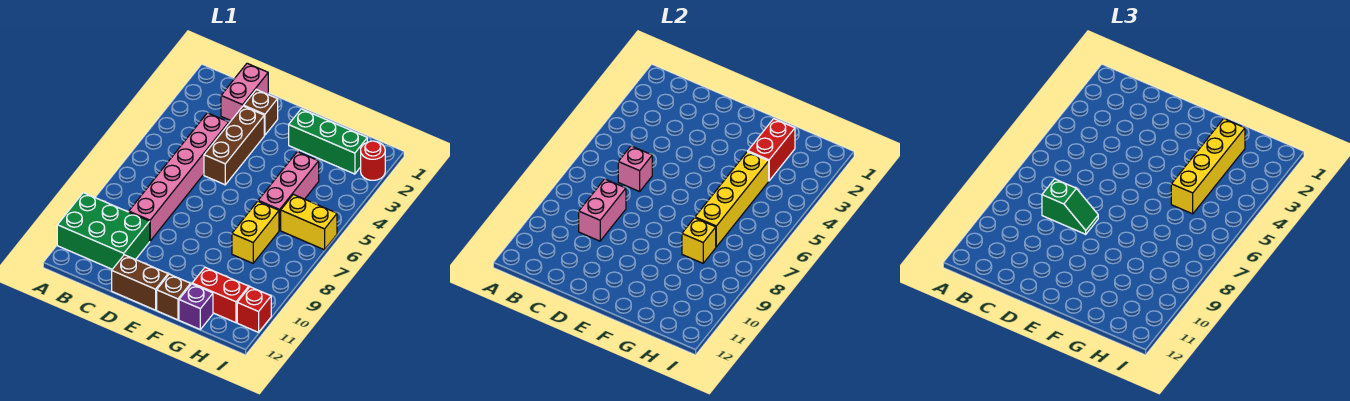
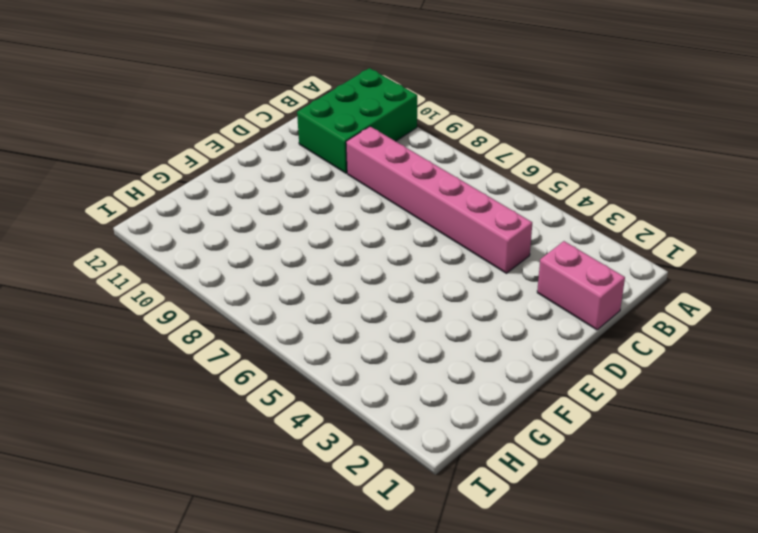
none -> brown 1x1 brick [244,90,278,135]
none -> brown 1x3 brick [204,106,264,185]
none -> brown 1x2 brick [112,255,168,310]

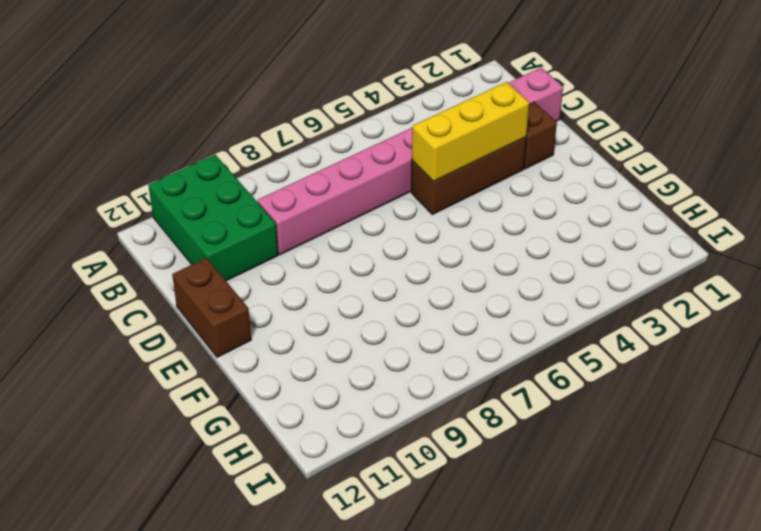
yellow 1x3 brick [412,82,529,182] -> none
none -> green 1x3 brick [289,109,367,174]
none -> brown 1x1 brick [157,274,191,320]
none -> pink 1x3 brick [258,152,319,230]

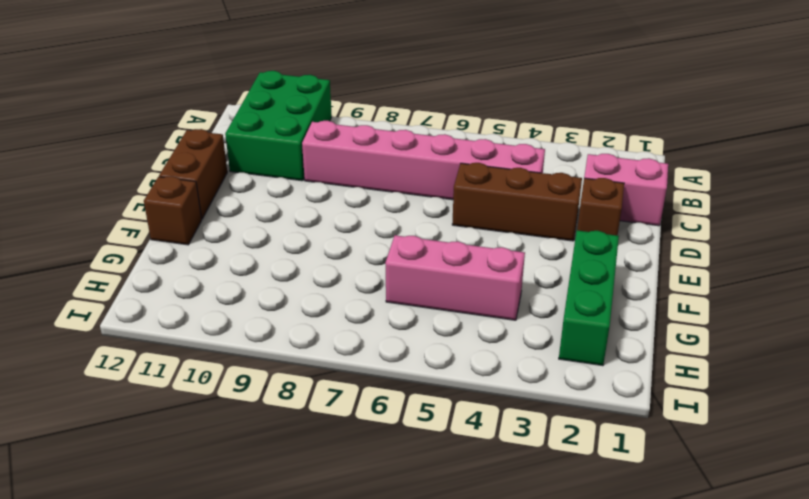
none -> yellow 1x2 brick [232,201,279,263]
none -> red 1x2 brick [192,267,249,323]
none -> purple 1x1 brick [179,284,213,329]

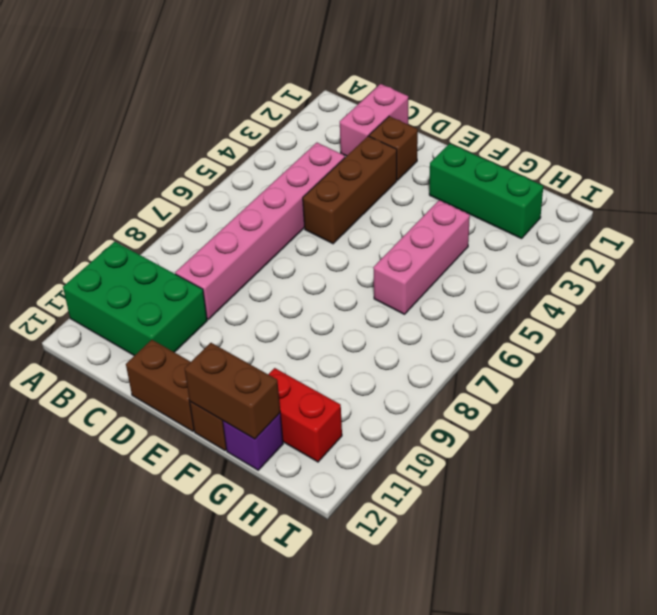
brown 1x2 brick [184,343,280,439] -> none
none -> yellow 1x2 brick [232,201,279,263]
none -> yellow 1x2 brick [281,194,337,250]
none -> red 1x1 round brick [361,141,385,180]

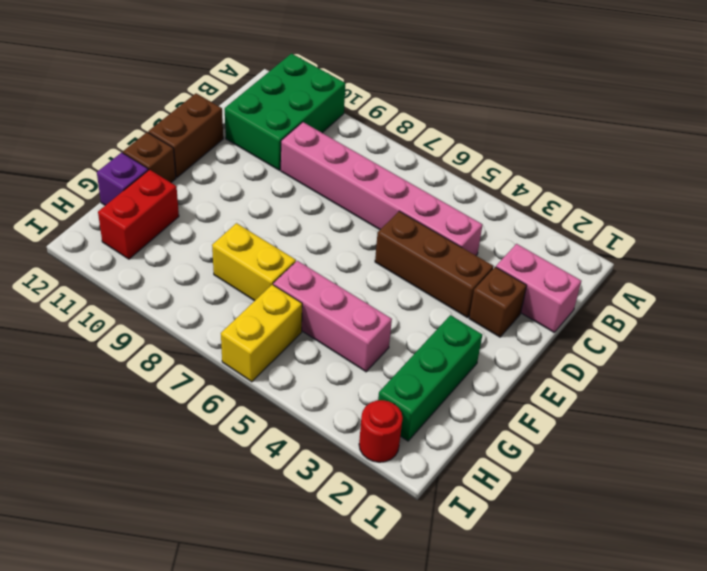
none -> red 1x1 brick [237,287,271,332]
none -> pink 1x1 brick [618,146,652,192]
none -> pink 1x2 brick [579,179,626,241]

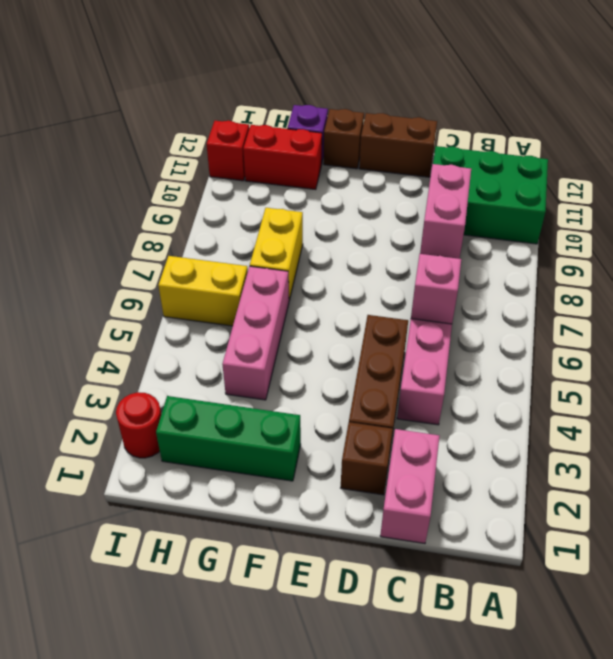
none -> red 1x2 brick [748,119,795,181]
none -> yellow 1x4 brick [695,152,769,247]
none -> yellow 1x1 brick [682,218,716,263]

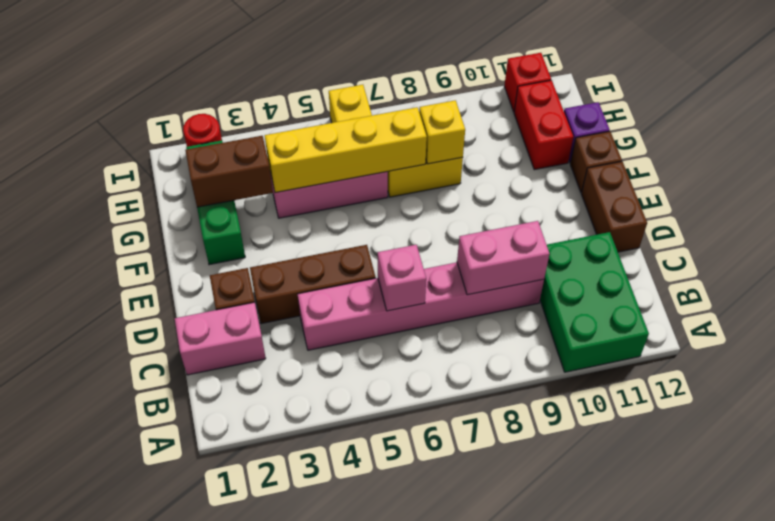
brown 1x2 brick [185,136,273,207] -> red 1x2 brick [748,119,795,181]
none -> green 1x2 slope [1042,179,1098,234]
none -> yellow 1x4 brick [1171,119,1245,214]

